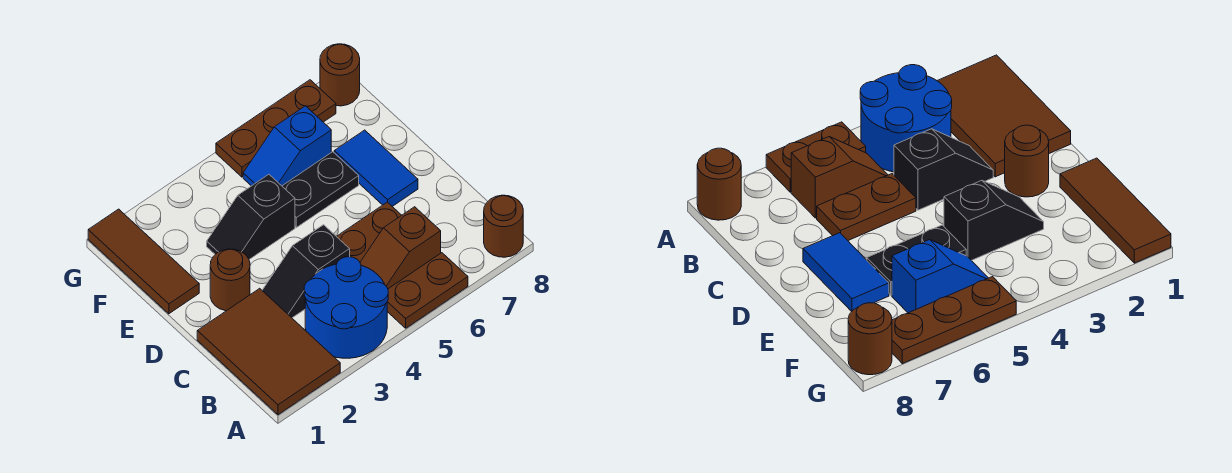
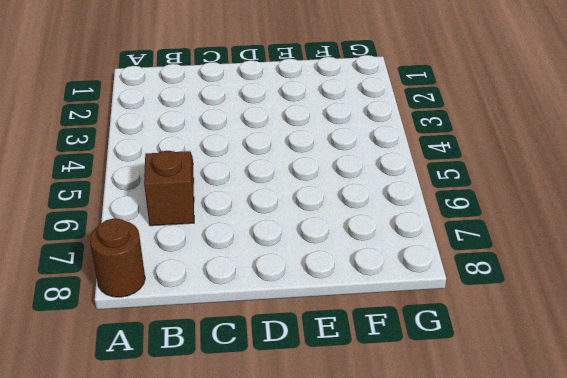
none -> brown 2x3 tile [197,288,340,415]
none -> blue 2x2 round brick [304,257,388,358]
none -> brown 1x2 plate [387,253,468,328]

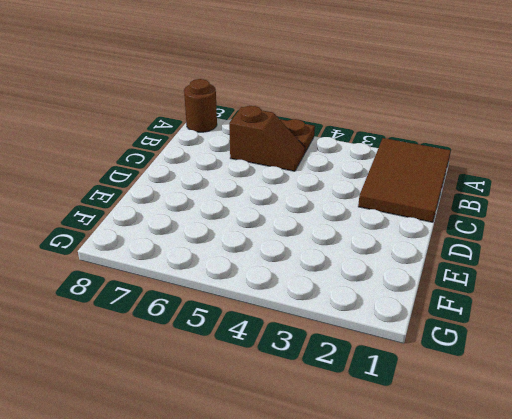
none -> blue 2x2 round brick [304,257,388,358]
none -> black 1x2 slope [262,225,350,318]
none -> brown 1x2 plate [336,202,402,262]

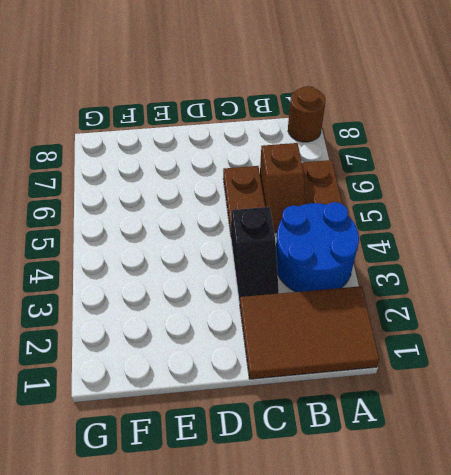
none -> brown 1x1 round brick [210,249,250,311]
none -> blue 1x2 tile [334,130,418,206]
none -> brown 1x3 tile [88,209,199,314]

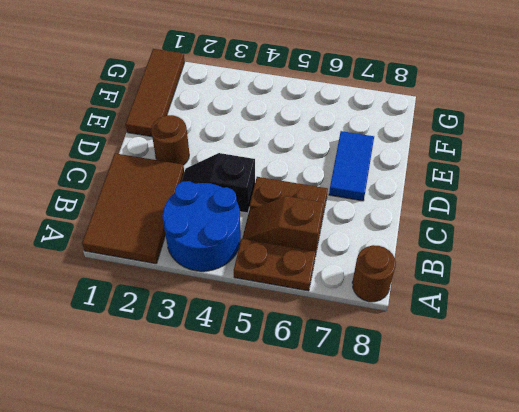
none -> black 1x2 slope [207,174,295,259]
none -> black 1x2 plate [282,152,359,227]
none -> blue 1x2 slope [243,106,331,186]

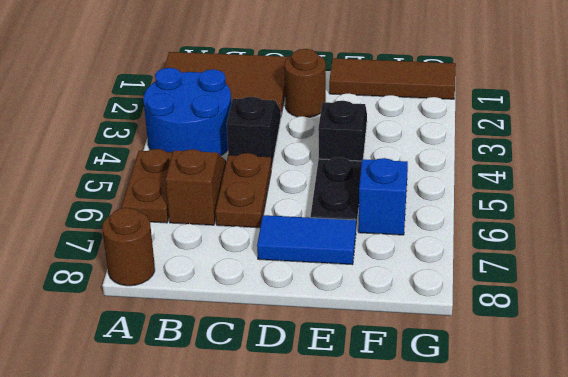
none -> brown 1x3 plate [216,80,336,177]
none -> brown 1x1 round brick [320,44,360,106]

